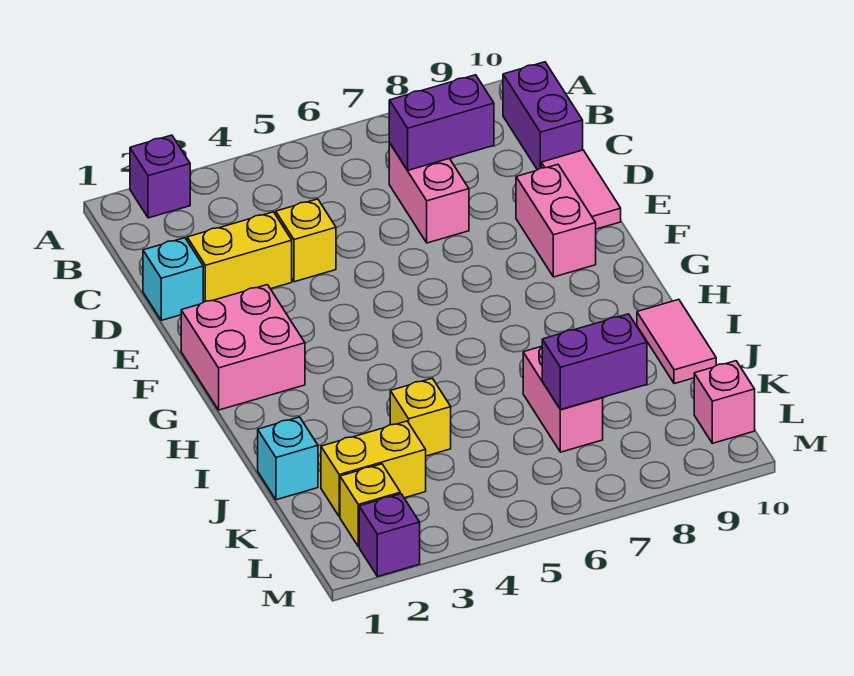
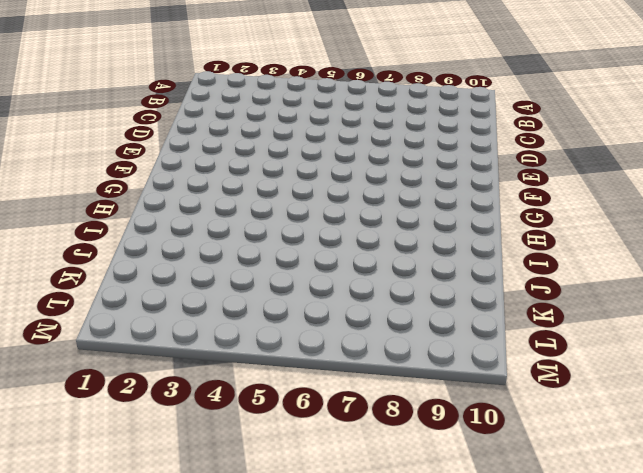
none -> purple 1x1 brick [130,135,190,218]
none -> purple 1x2 brick [503,62,583,170]
none -> pink 1x2 brick [389,143,469,243]

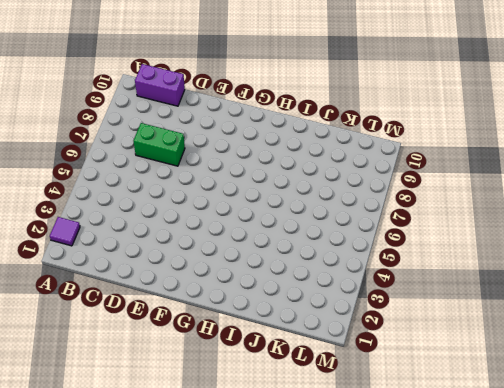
purple 1x1 tile [50,217,80,246] -> purple 1x1 brick [130,135,190,218]
green 1x2 brick [134,123,185,166] -> pink 1x2 brick [389,143,469,243]
none -> cyan 1x1 brick [143,238,203,320]
none -> yellow 1x2 brick [187,212,292,302]
none -> yellow 1x1 brick [276,199,336,282]

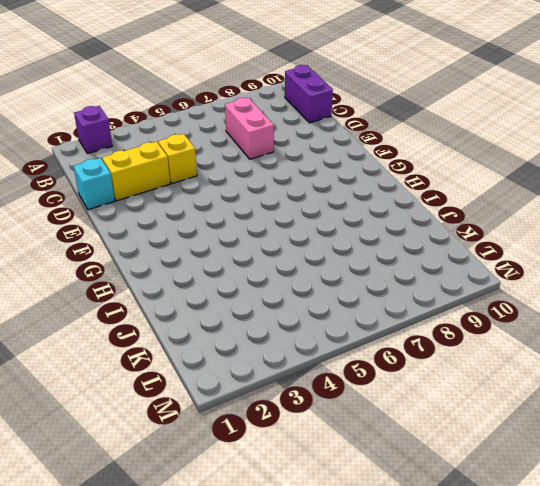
none -> pink 1x2 tile [541,150,621,229]
none -> pink 1x2 brick [516,165,596,277]
none -> pink 2x2 brick [181,285,305,410]

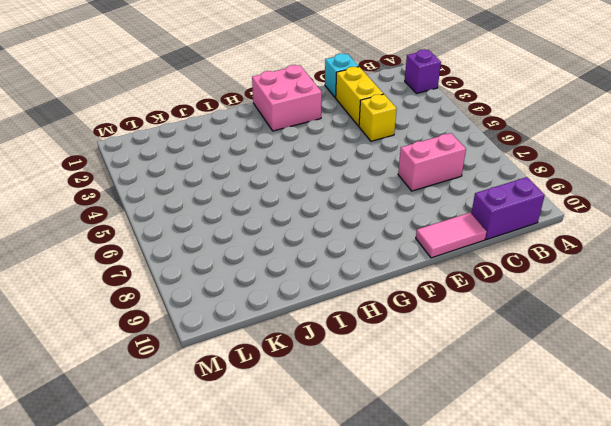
none -> pink 1x2 brick [516,165,596,277]
none -> pink 1x2 tile [637,299,716,384]
none -> cyan 1x1 brick [258,417,318,500]

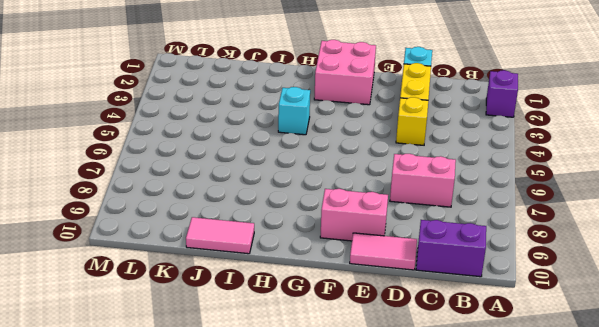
cyan 1x1 brick [278,87,310,135] -> cyan 1x1 brick moved to [258,417,318,500]
none -> yellow 1x1 brick [390,378,451,456]
none -> pink 1x2 brick [523,347,603,452]
none -> yellow 1x2 brick [321,421,426,517]

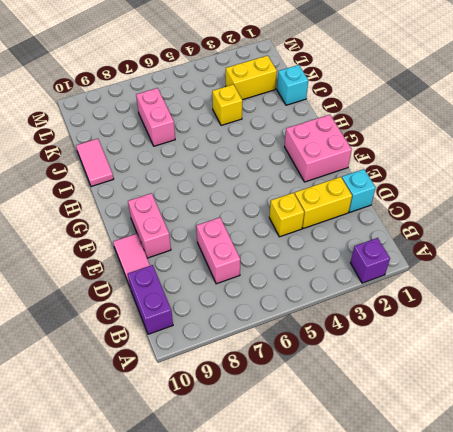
none -> yellow 1x1 brick [340,464,400,547]
none -> pink 1x1 brick [694,361,755,443]
none -> purple 1x1 brick [359,494,420,577]

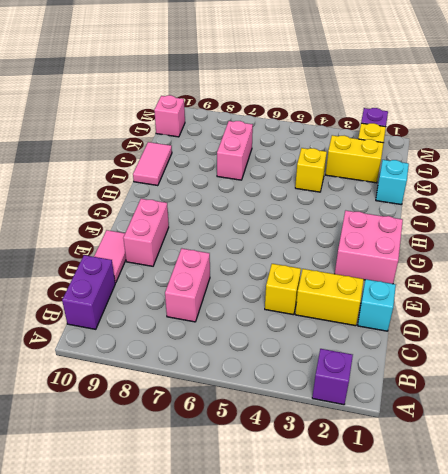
none -> purple 1x2 brick [389,75,494,170]
none -> purple 1x2 brick [542,314,647,410]

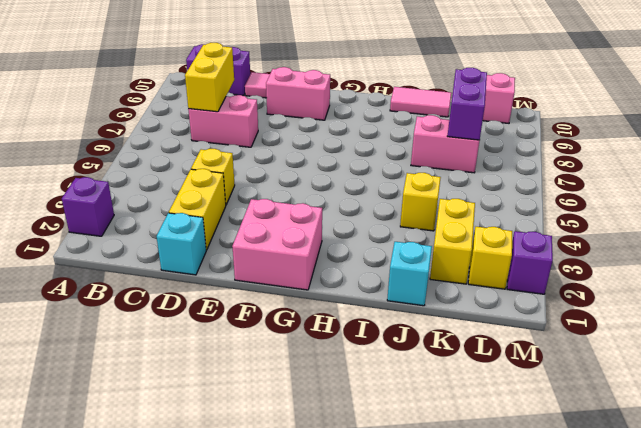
yellow 1x2 brick [185,43,234,112] -> purple 1x2 brick [389,75,494,170]

